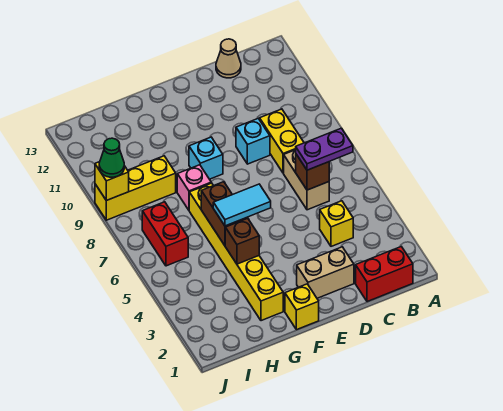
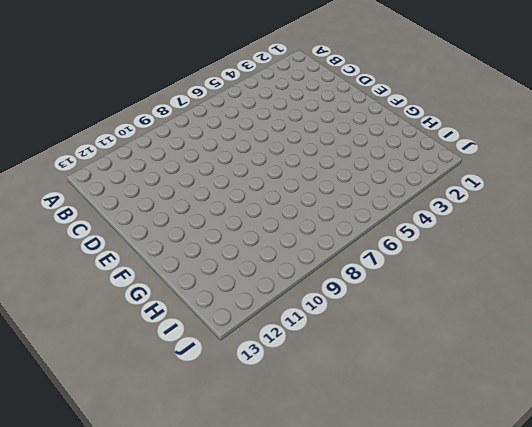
none -> red 1x2 brick [356,247,413,302]
none -> yellow 1x1 brick [320,201,353,246]
none -> tan 1x2 brick [284,150,329,210]

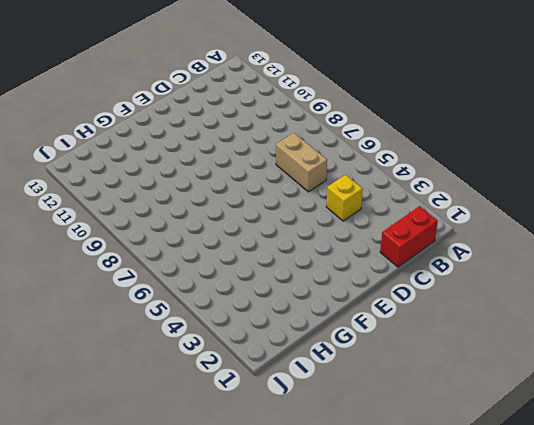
none -> yellow 1x2 brick [260,109,304,173]
none -> tan 1x1 cone [216,39,241,78]
none -> tan 1x2 brick [297,247,354,298]

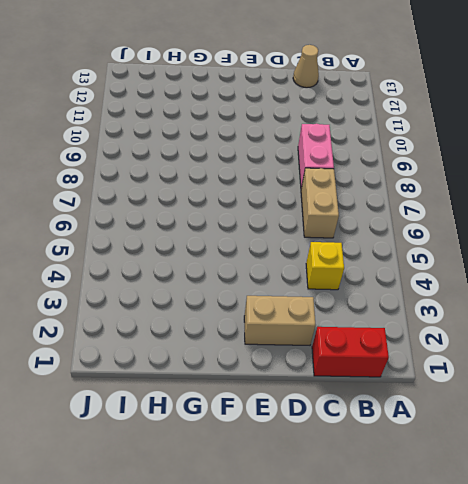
pink 1x2 brick [298,124,334,188] -> yellow 1x2 brick [260,109,304,173]
none -> cyan 1x1 brick [236,118,270,164]
none -> yellow 1x1 brick [285,284,319,330]
none -> cyan 1x1 brick [189,137,223,179]

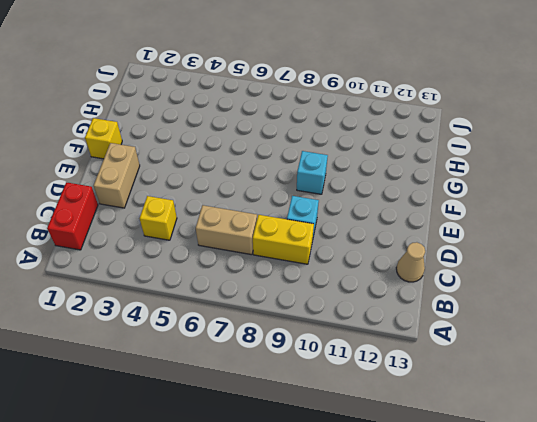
none -> yellow 1x6 brick [189,183,283,321]
none -> pink 1x1 brick [177,165,211,210]
none -> yellow 1x3 brick [95,156,176,220]

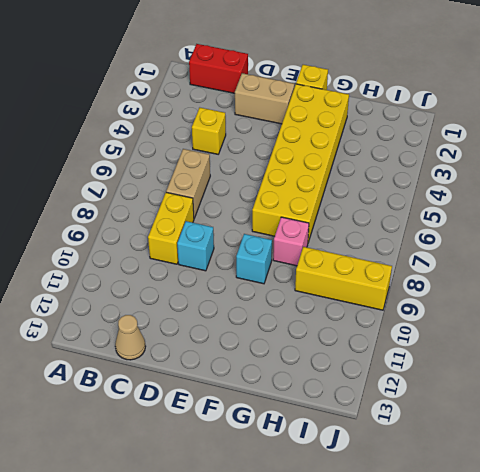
yellow 2x6 brick [252,84,349,242] -> yellow 1x6 brick [189,183,283,321]
none -> red 1x2 brick [142,202,188,266]
none -> brown 1x1 brick [296,154,329,190]
none -> brown 1x1 brick [225,218,259,264]

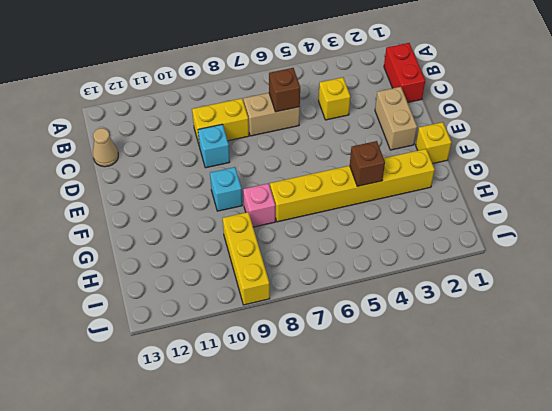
none -> red 1x2 brick [142,202,188,266]
none -> brown 1x2 brick [201,182,247,246]
none -> yellow 1x1 brick [95,162,129,201]

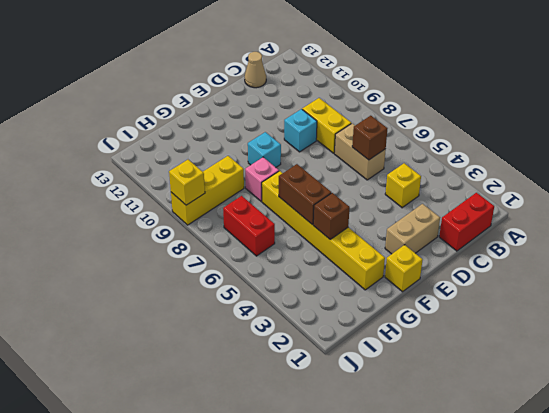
none -> purple 1x2 plate [296,128,353,170]
none -> cyan 1x2 tile [213,184,271,226]
none -> green 1x1 cone [99,138,124,177]

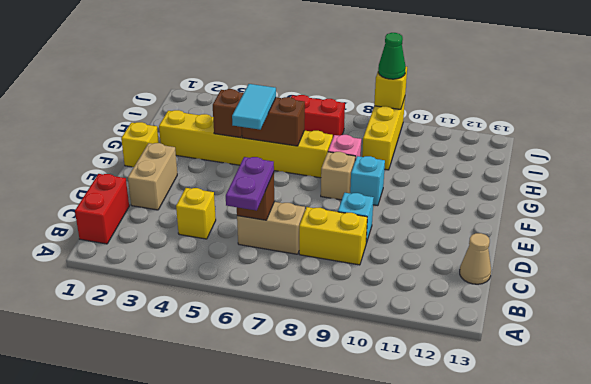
tan 1x1 brick [321,152,355,200] -> none

